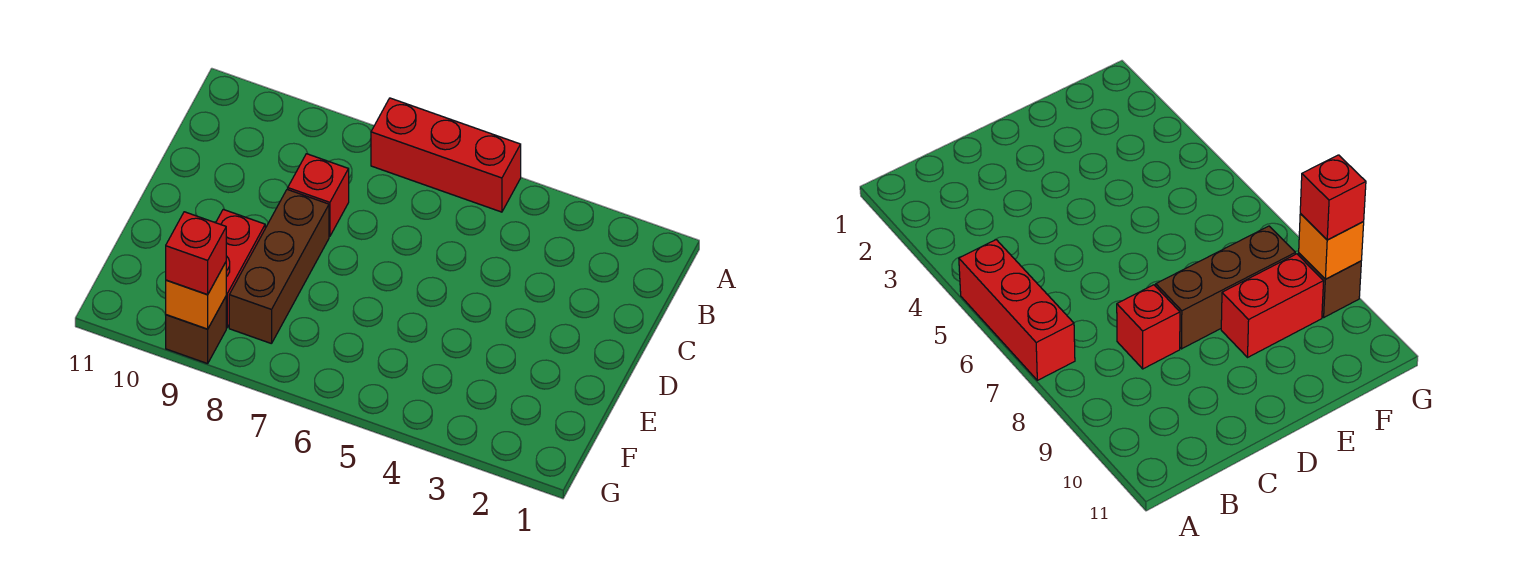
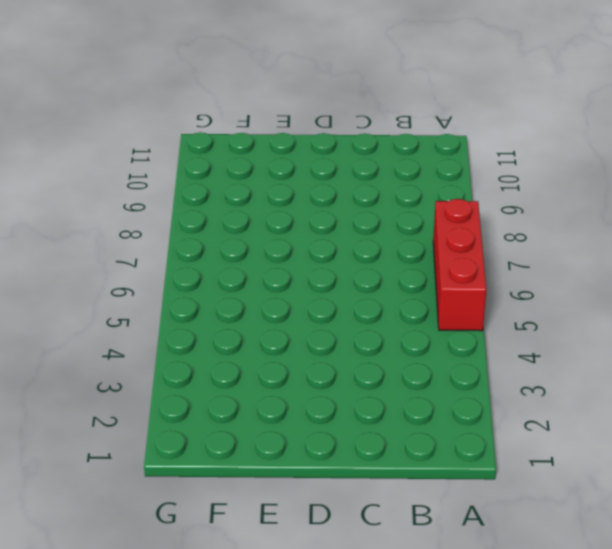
none -> red 1x1 brick [288,154,349,236]
none -> brown 1x3 brick [229,189,329,344]

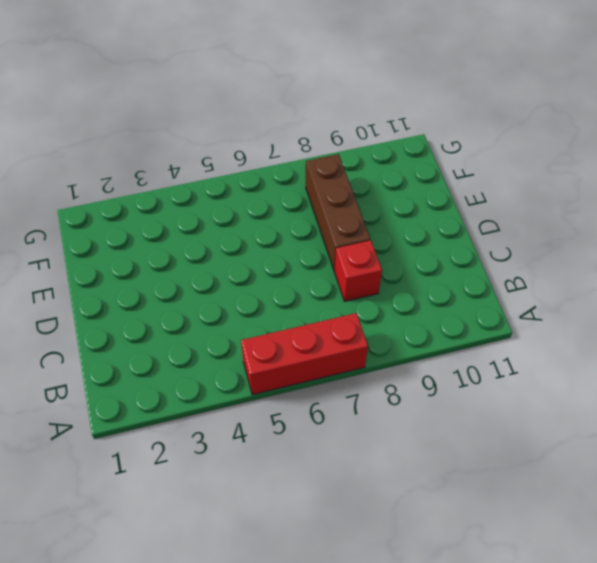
none -> red 1x2 brick [216,209,265,328]
none -> brown 1x1 brick [166,297,226,364]

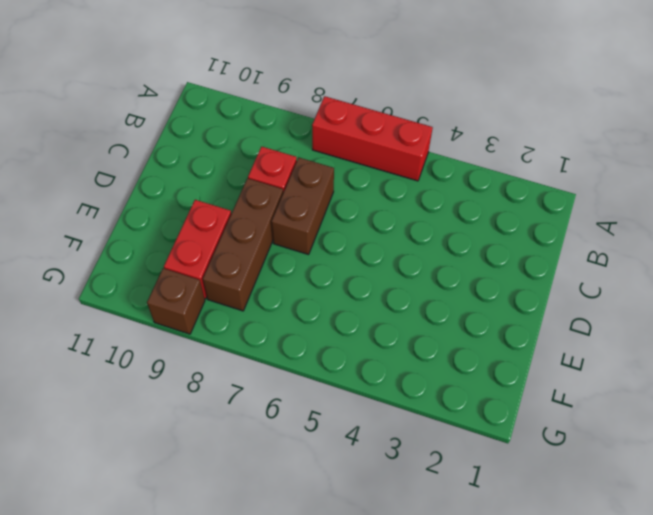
brown 1x2 brick [272,157,334,255] -> none
none -> orange 1x1 brick [166,262,226,329]
none -> red 1x1 brick [166,212,226,295]

